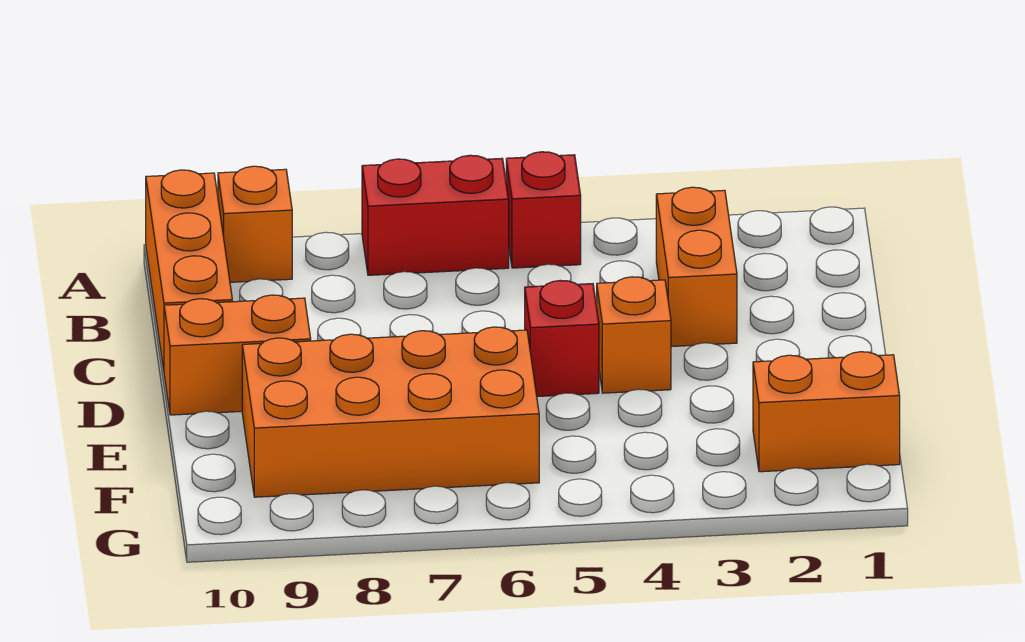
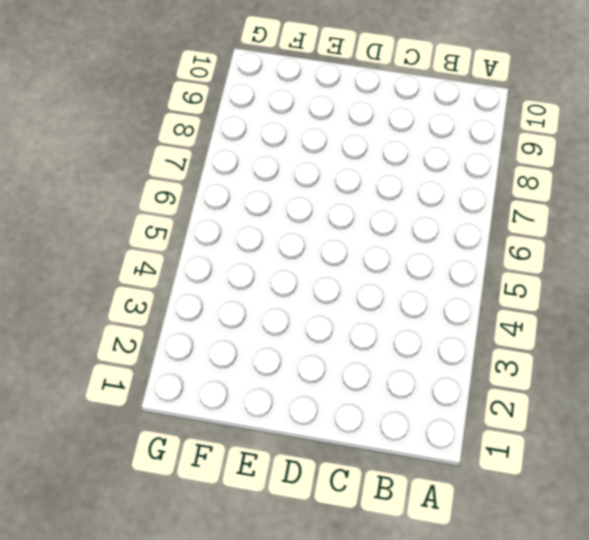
none -> red 1x1 brick [506,152,581,268]
none -> red 1x2 brick [362,155,509,275]

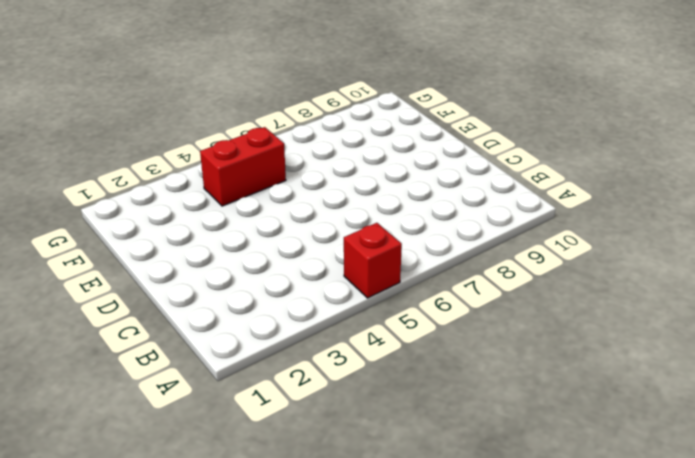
red 1x2 brick [200,127,286,206] -> red 1x2 brick moved to [362,155,509,275]
none -> orange 1x1 brick [218,166,292,282]
none -> orange 1x3 brick [146,170,232,370]

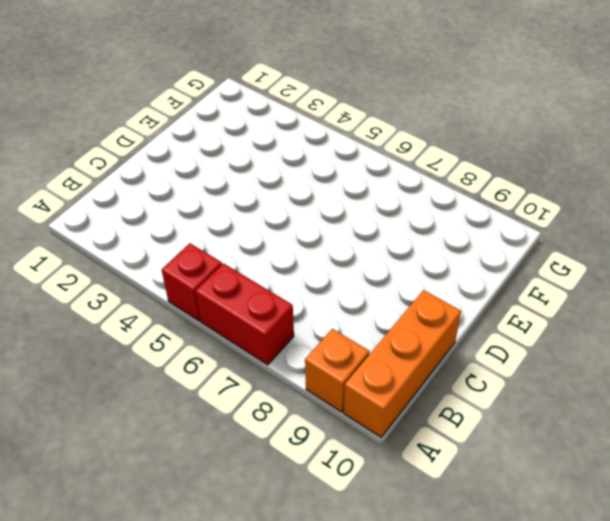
none -> orange 1x2 brick [656,187,737,347]
none -> orange 1x1 brick [597,277,671,393]

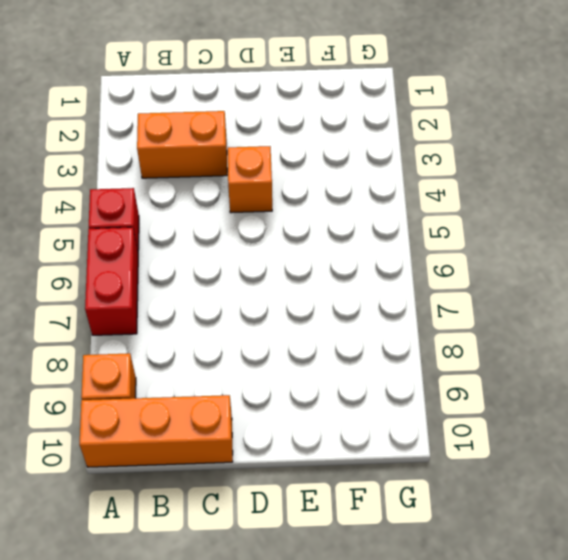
none -> red 1x1 brick [525,280,599,397]
none -> orange 1x2 brick [164,295,311,415]

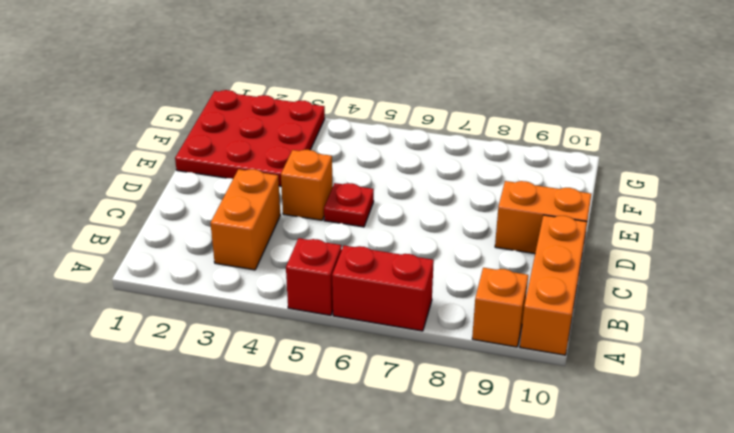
red 1x1 plate [324,183,374,227] -> red 1x1 brick [525,280,599,397]
red 3x3 plate [175,90,325,186] -> orange 1x2 brick [753,352,900,472]
none -> orange 2x4 brick [242,327,539,497]

